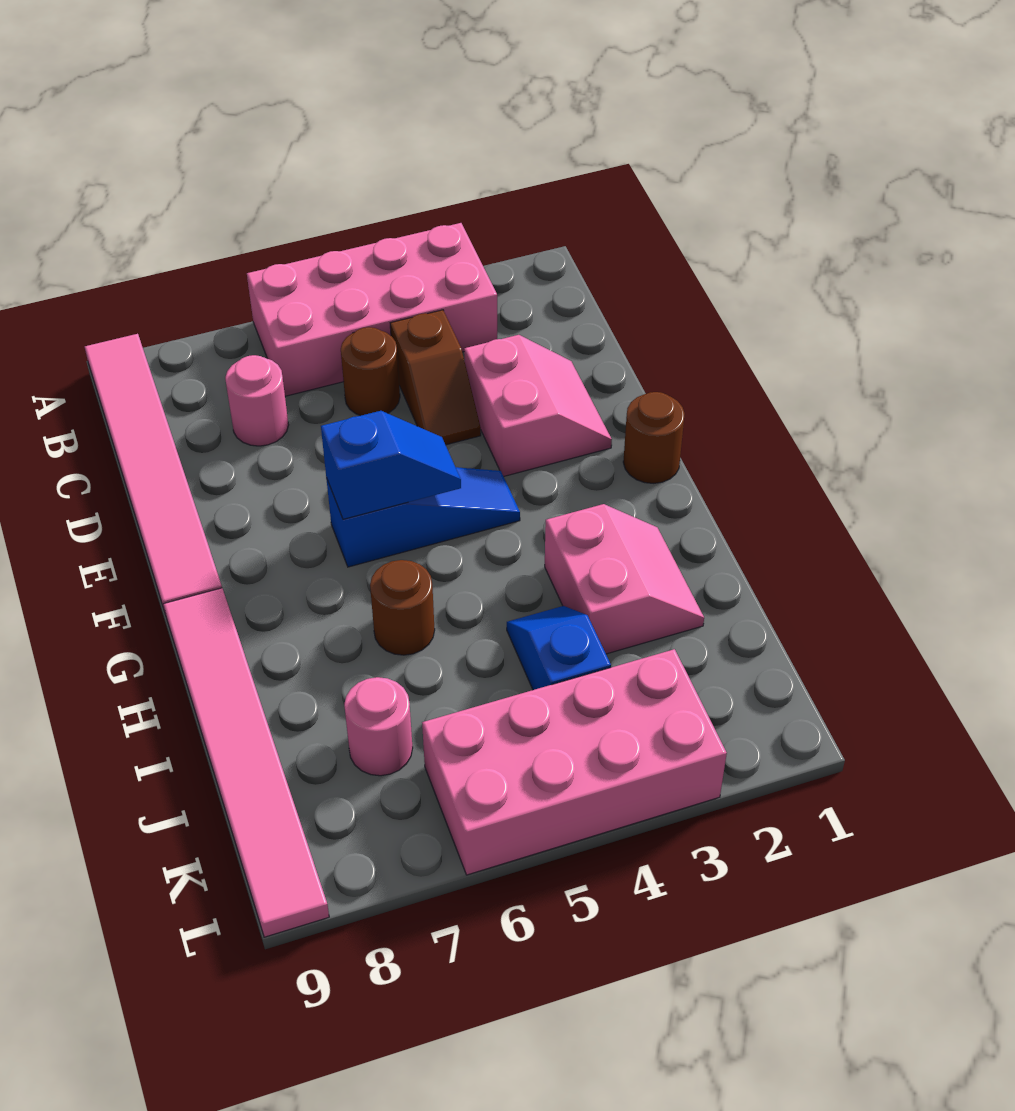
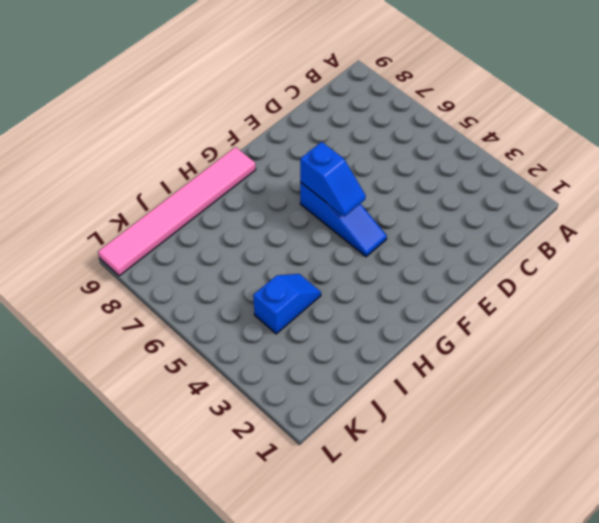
none -> pink 2x4 brick [247,223,497,396]
none -> pink 1x6 tile [85,334,222,612]
none -> brown 1x2 slope [390,310,481,445]

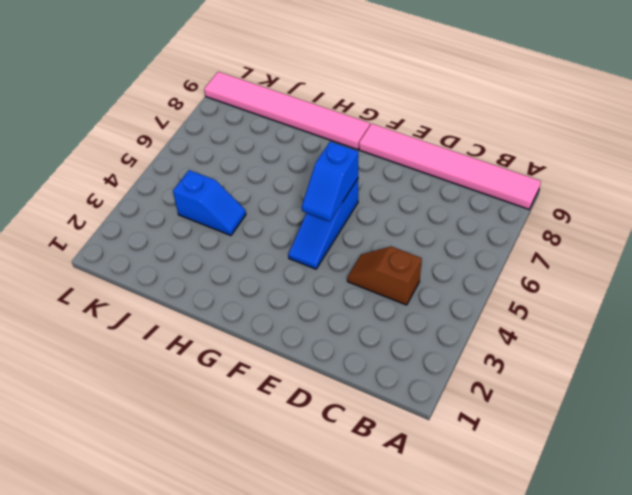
none -> pink 2x4 brick [247,223,497,396]
none -> brown 1x1 round brick [341,327,400,416]
none -> pink 1x1 round brick [225,355,288,446]

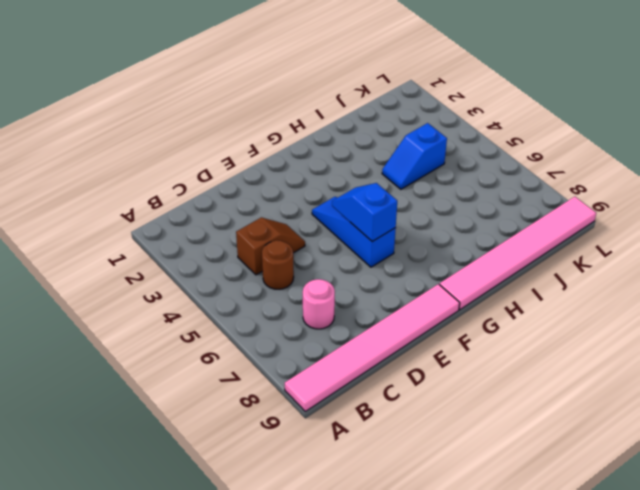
none -> pink 2x4 brick [247,223,497,396]
none -> pink 2x2 slope [464,335,612,476]
none -> brown 1x1 round brick [623,392,685,483]

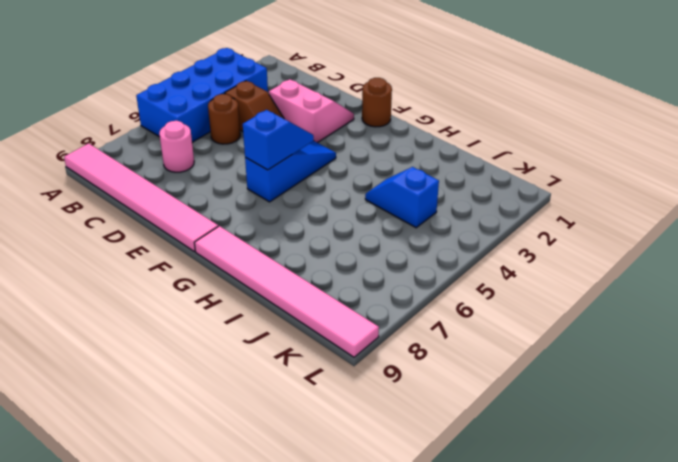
blue 2x4 brick [136,48,268,142] -> pink 2x4 brick [247,223,497,396]
none -> pink 2x2 slope [545,504,704,654]
none -> brown 1x1 round brick [370,560,435,655]
none -> pink 1x1 round brick [344,677,413,776]

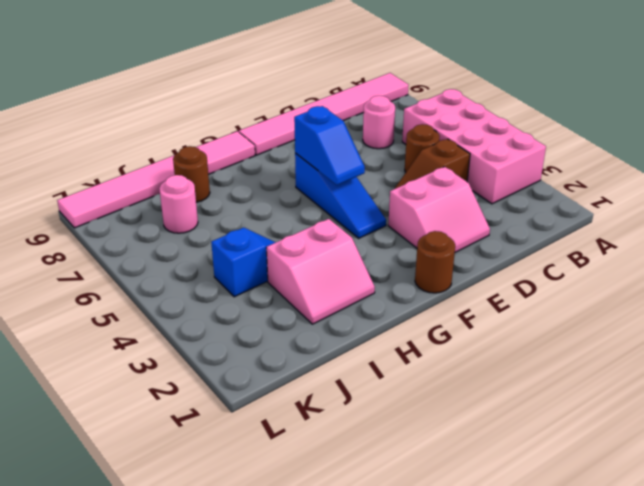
brown 1x1 round brick [173,146,210,202] -> brown 1x1 round brick moved to [370,560,435,655]
none -> pink 2x4 brick [422,649,727,875]

